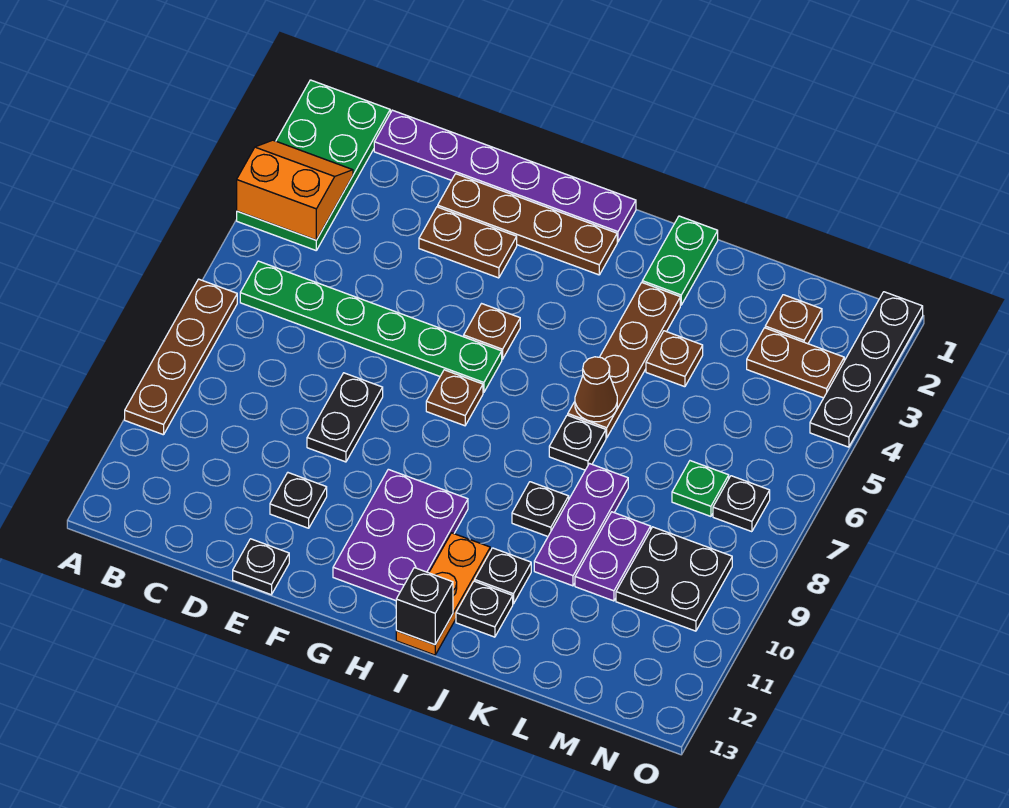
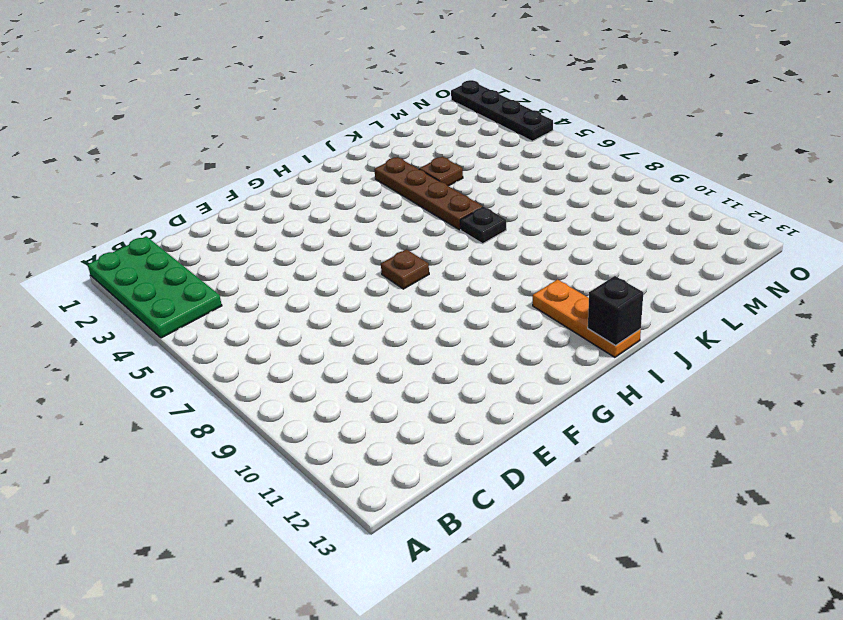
none -> brown 1x4 plate [125,279,237,435]
none -> green 1x6 plate [240,261,502,393]
none -> purple 1x6 plate [374,110,636,242]
none -> brown 1x4 plate [438,174,617,275]

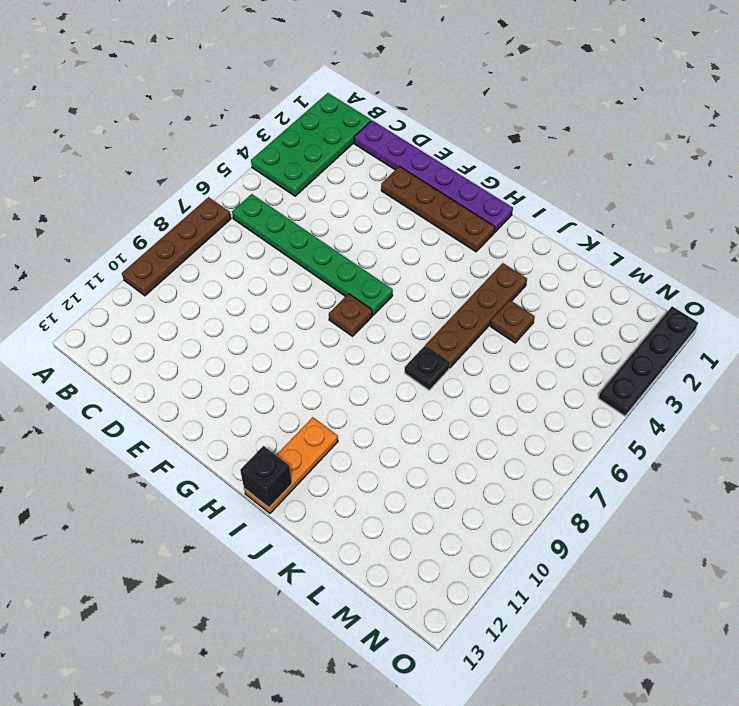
none -> brown 1x2 plate [419,207,517,278]
none -> black 1x2 plate [307,373,383,462]
none -> black 1x1 plate [270,473,327,528]
none -> black 1x1 plate [233,539,289,595]

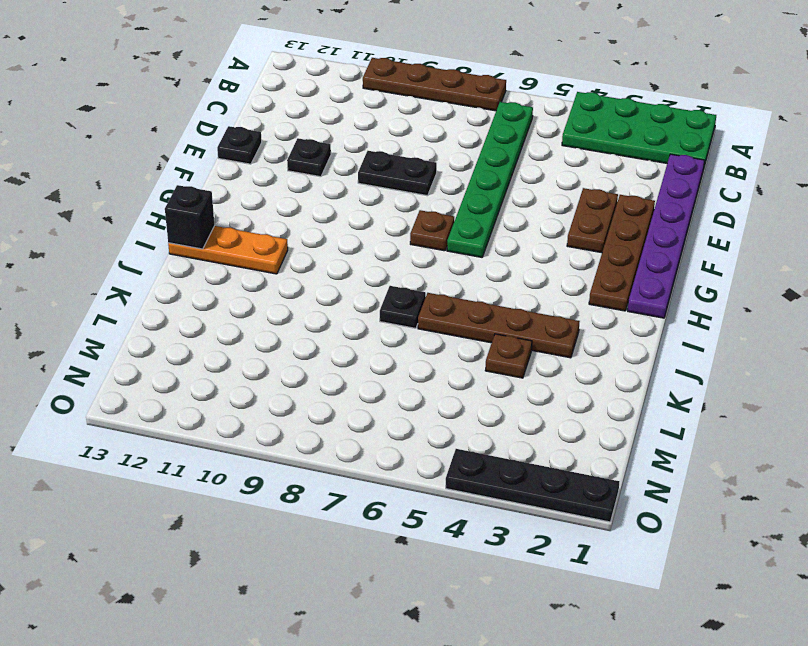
none -> brown 1x1 plate [464,304,520,359]
none -> purple 2x3 plate [333,469,468,601]
none -> green 1x2 plate [642,216,718,305]
none -> black 1x1 plate [512,482,569,536]

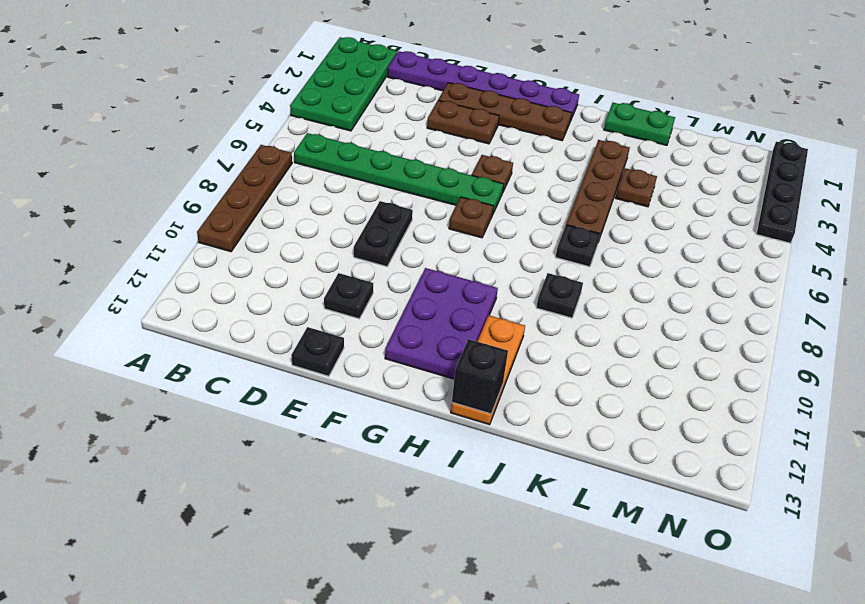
green 1x2 plate [604,103,675,145] -> green 1x2 plate turned to [642,216,718,305]
none -> black 1x1 plate [475,548,531,604]
none -> black 1x1 plate [456,581,513,637]
none -> purple 1x3 plate [534,463,628,586]
none -> purple 1x2 plate [575,512,651,601]

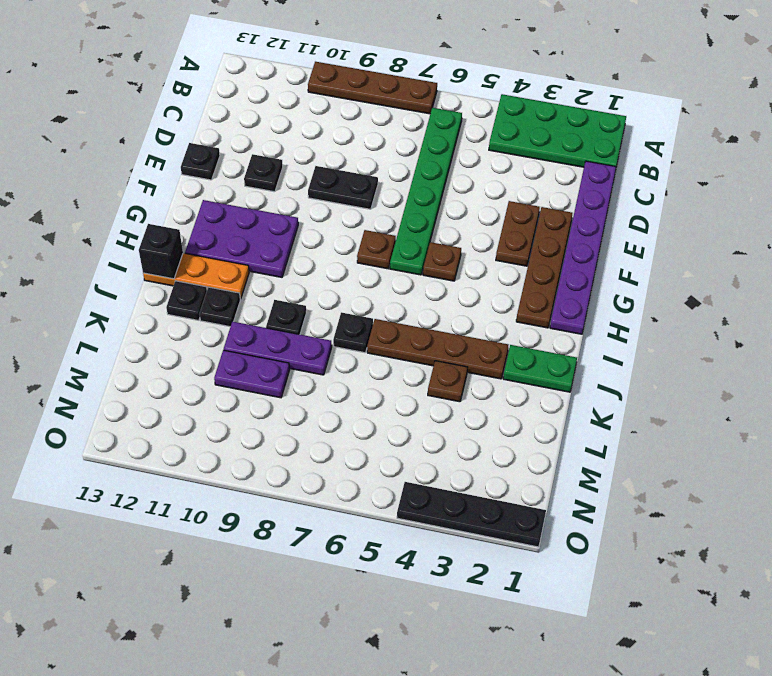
none -> brown 1x1 plate [765,295,822,344]
none -> brown 1x2 plate [747,328,844,398]
none -> green 1x1 plate [672,461,729,516]
none -> black 2x2 plate [616,527,732,631]

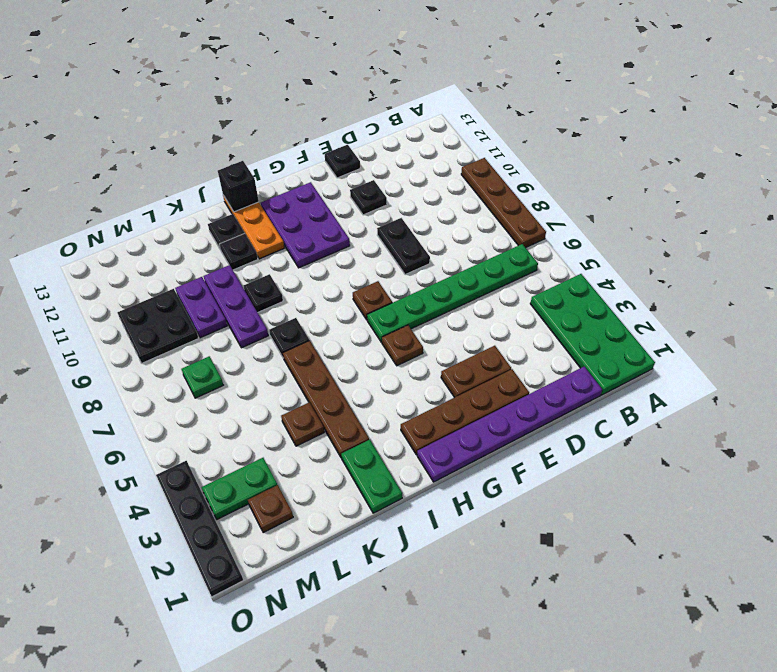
green 1x2 plate [202,458,277,519] -> brown 1x2 plate [747,328,844,398]
none -> black 1x1 plate [713,476,770,532]
none -> orange 2x2 slope [237,140,353,240]
none -> brown 1x1 cone [575,357,617,422]

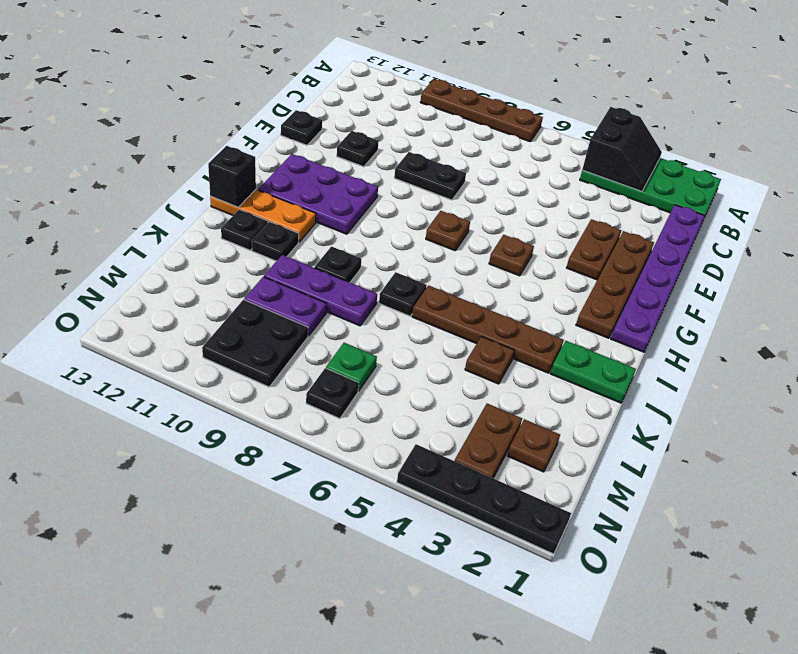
black 2x2 slope [582,107,662,191] -> orange 2x2 slope [237,140,353,240]
none -> green 1x6 plate [240,261,502,393]
none -> brown 1x1 cone [575,357,617,422]

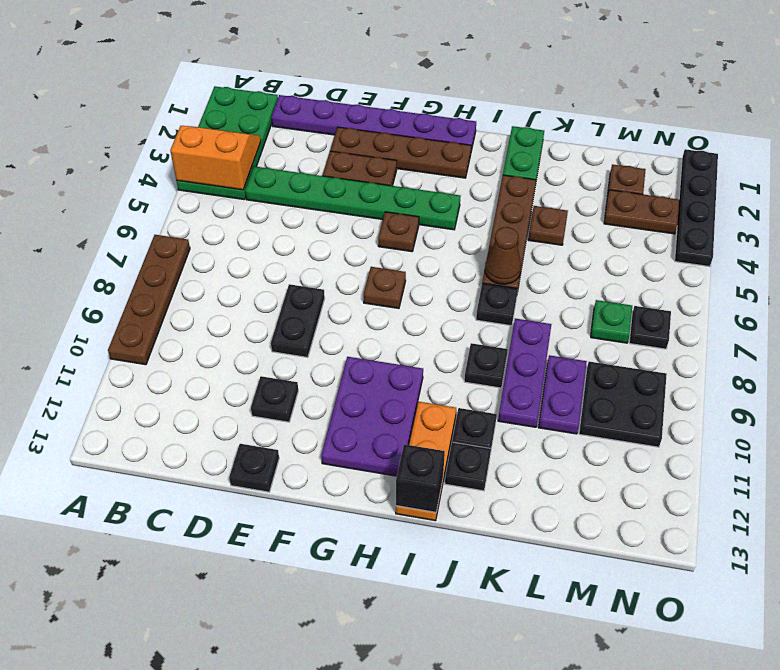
green 1x6 plate [245,166,460,230] -> green 1x6 plate moved to [240,261,502,393]

